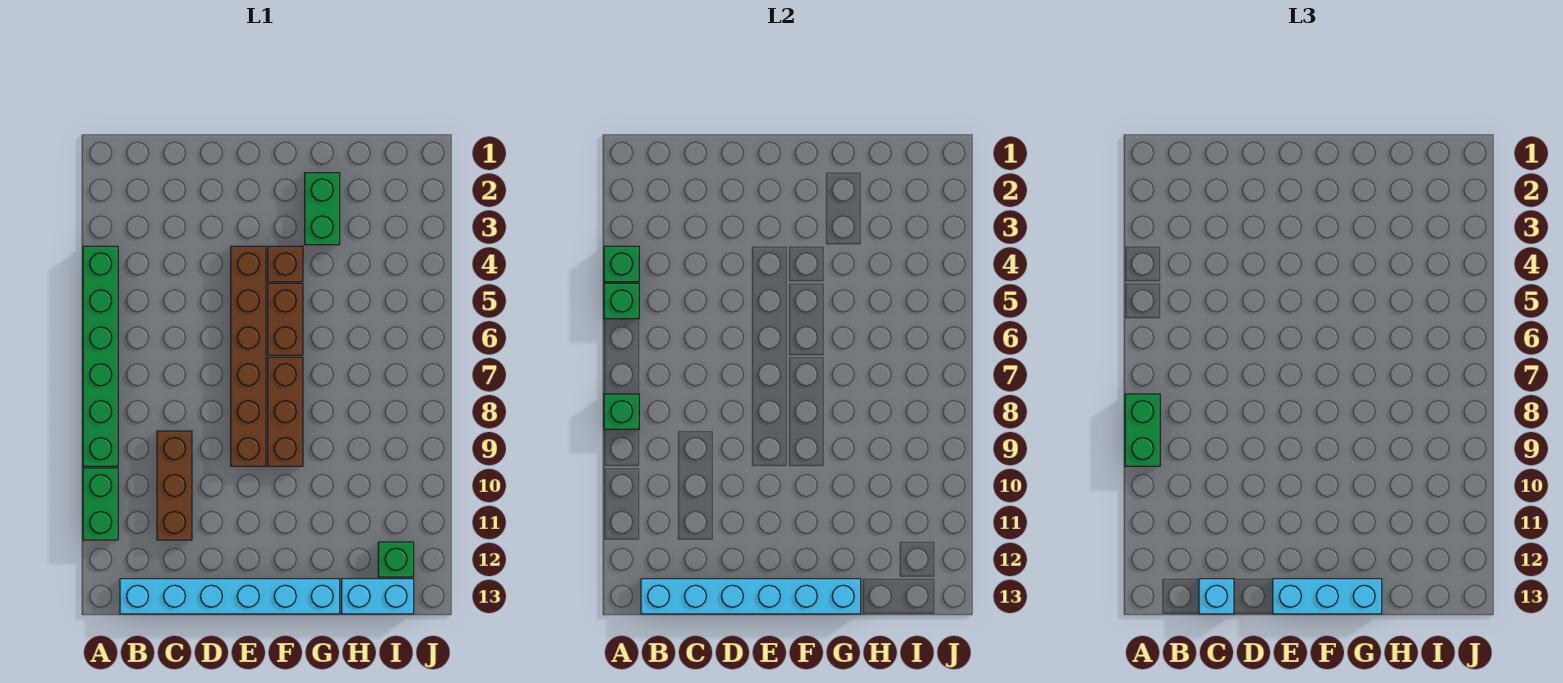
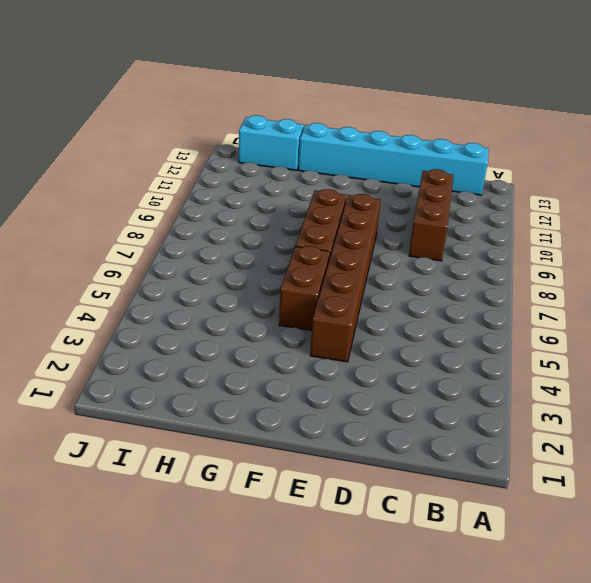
none -> green 1x6 brick [83,246,118,466]
none -> green 1x2 brick [83,468,118,540]
none -> brown 1x1 brick [268,246,303,282]

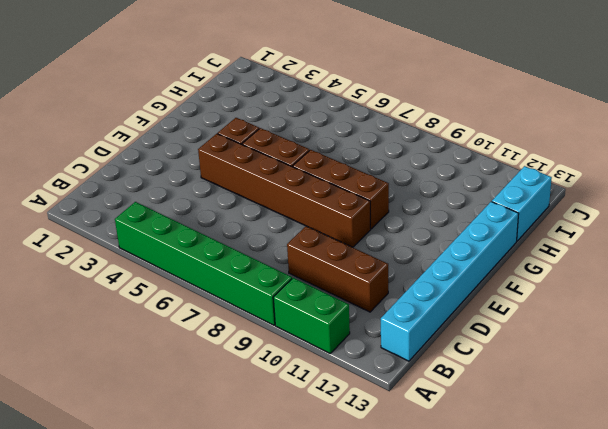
none -> green 1x2 brick [305,173,340,245]
none -> green 1x1 brick [378,542,414,577]
none -> green 1x1 brick [604,246,639,282]

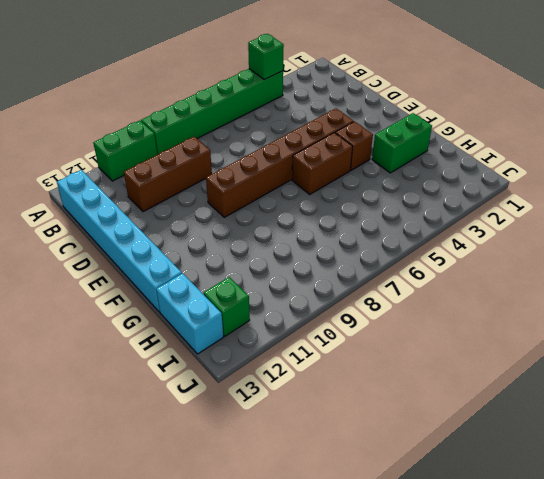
none -> brown 1x3 brick [268,357,303,466]
none -> green 1x1 brick [604,283,639,319]
none -> green 1x1 brick [604,394,639,429]

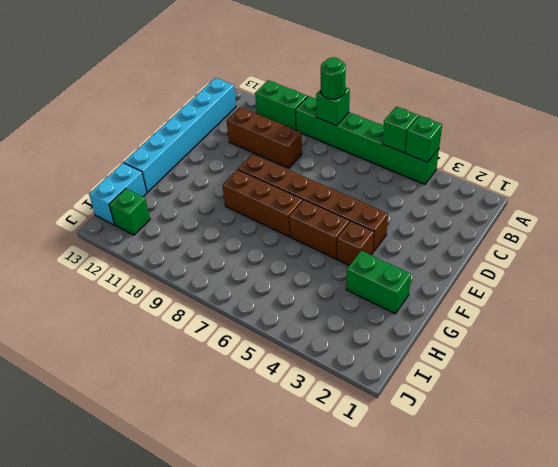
green 1x1 round brick [321,57,346,99] -> green 1x2 brick [1125,394,1160,466]
none -> cyan 1x6 brick [641,579,861,614]
none -> cyan 1x1 brick [1199,579,1234,614]
none -> cyan 1x3 brick [1273,579,1382,614]

